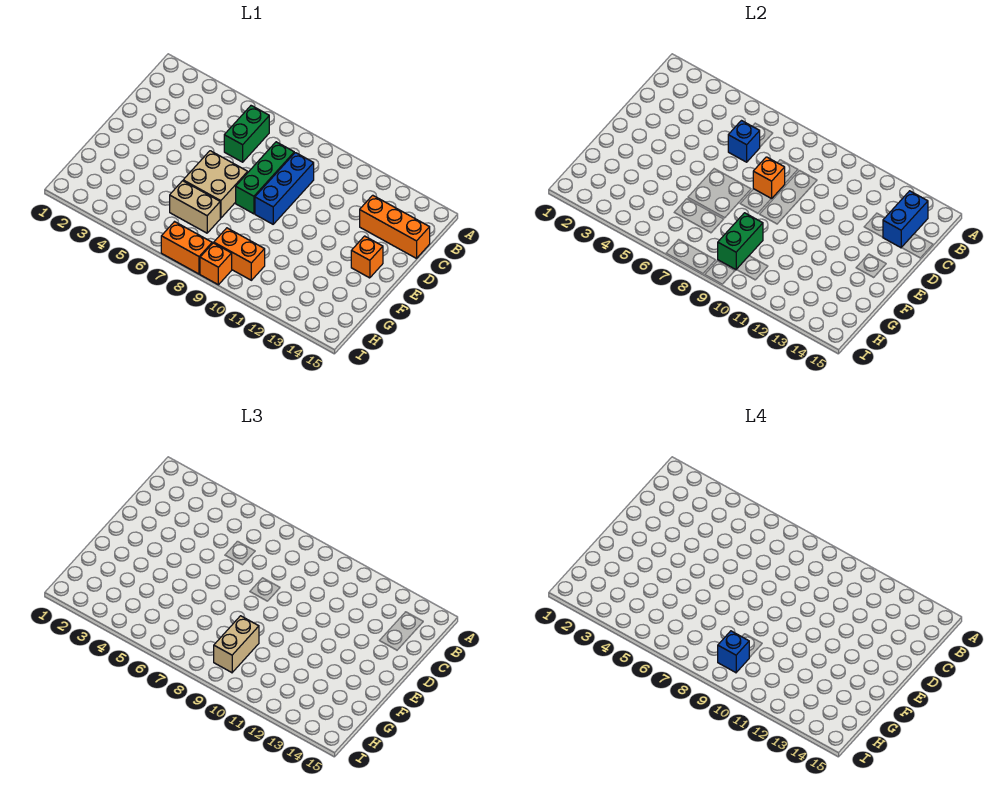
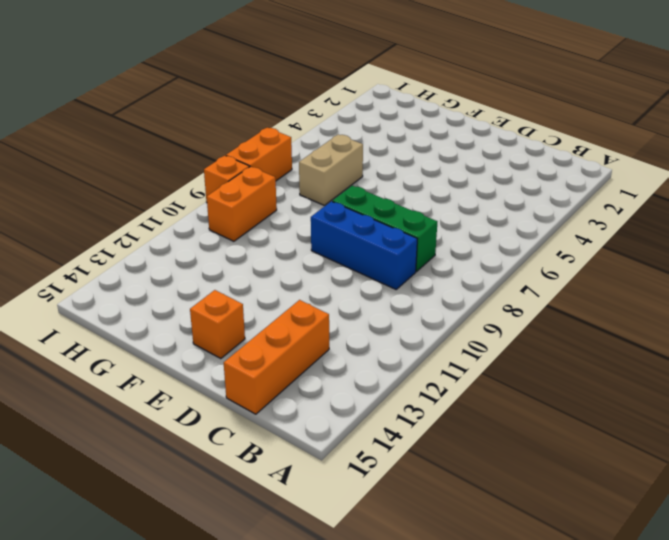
none -> green 1x2 brick [224,106,269,162]
none -> tan 2x2 brick [183,151,248,218]
none -> blue 1x2 brick [883,191,928,248]

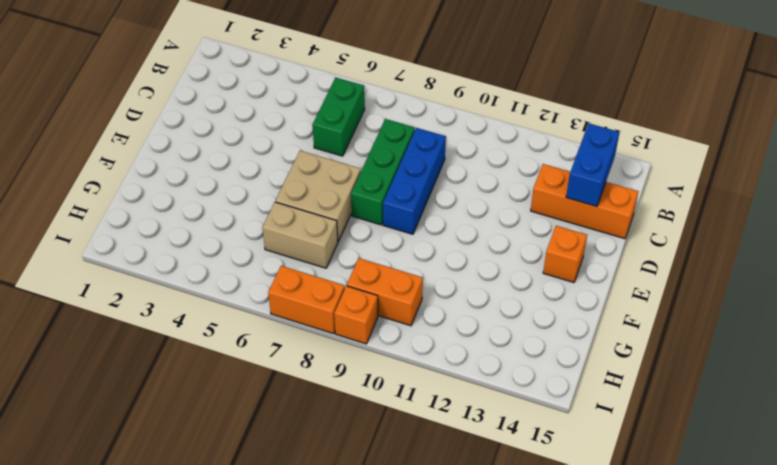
none -> blue 1x1 brick [728,121,760,162]
none -> orange 1x1 brick [753,157,785,199]
none -> green 1x2 brick [718,213,763,270]

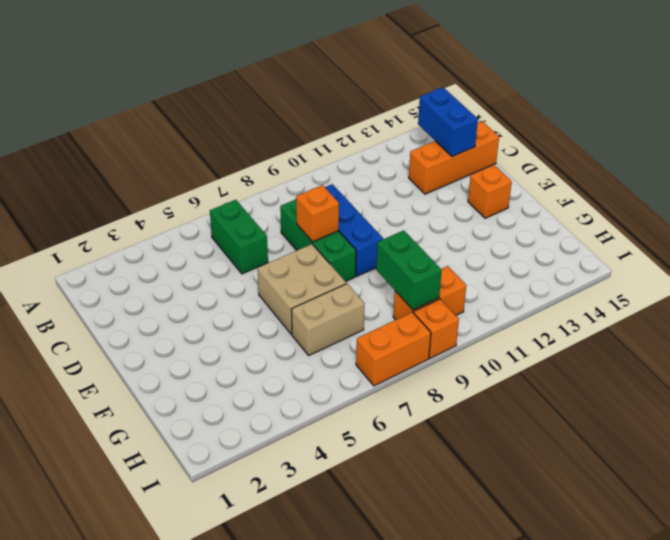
none -> blue 1x1 brick [728,121,760,162]
none -> tan 1x2 brick [214,616,259,673]
none -> blue 1x1 brick [718,631,749,673]

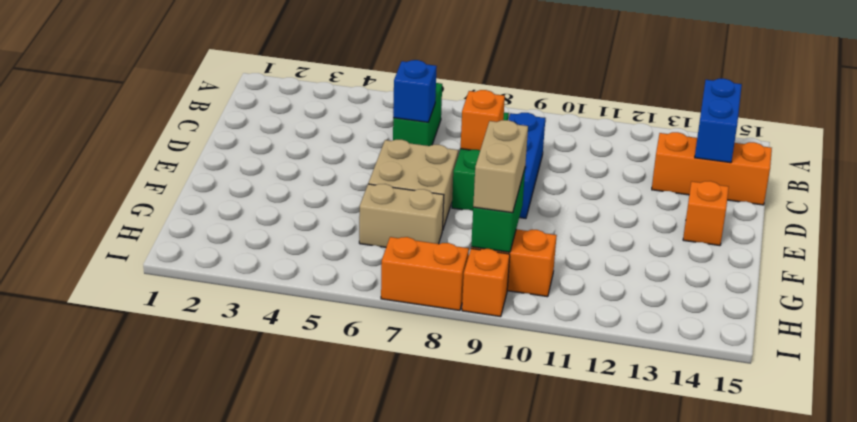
none -> blue 1x1 brick [718,631,749,673]

